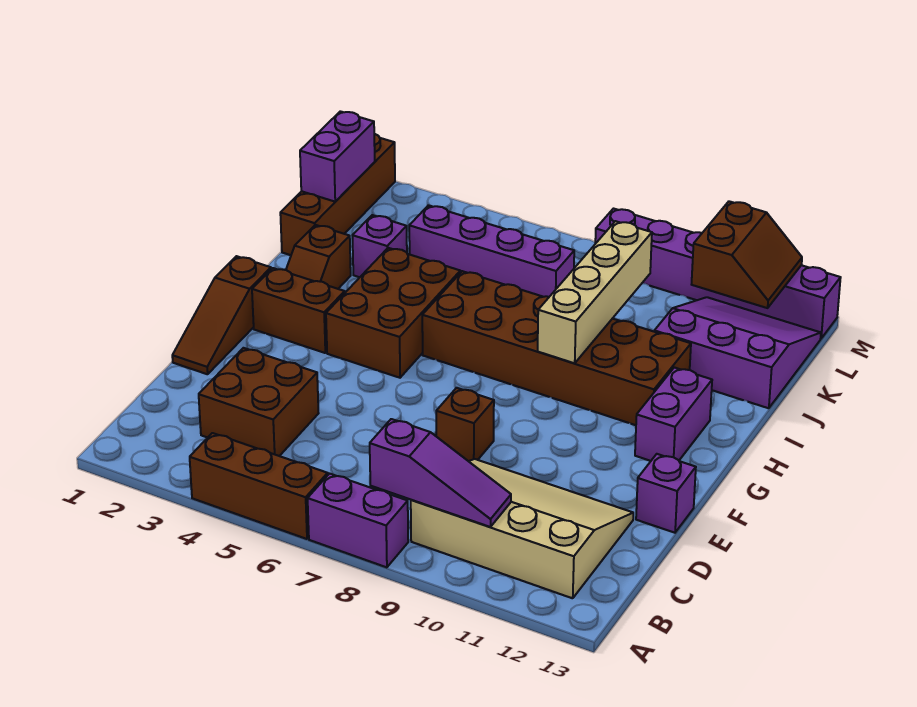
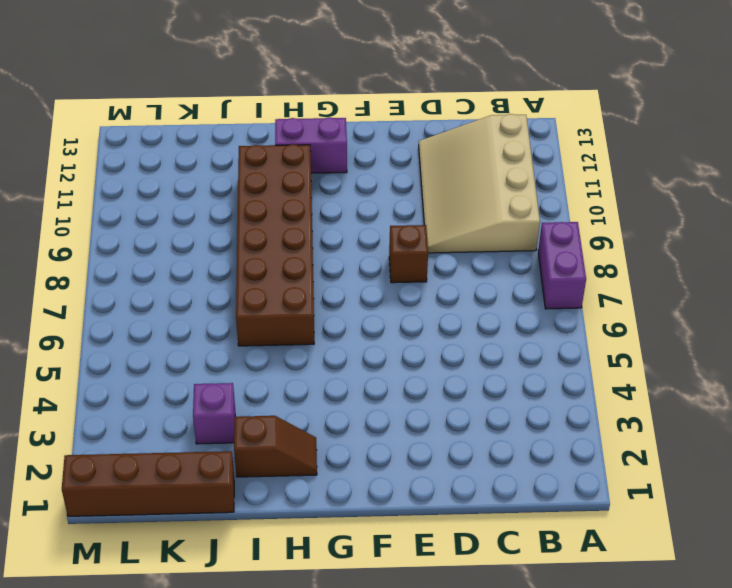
none -> brown 1x3 brick [190,433,328,539]
none -> brown 2x2 brick [199,348,319,456]
none -> brown 1x3 slope [172,256,271,374]

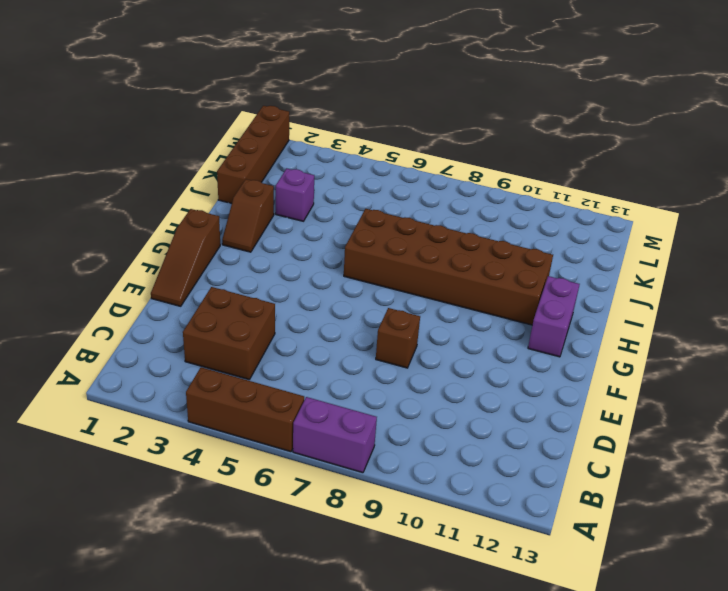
none -> tan 3x4 slope [411,459,633,598]
none -> purple 1x1 brick [636,454,696,533]
none -> brown 1x2 brick [252,268,345,353]

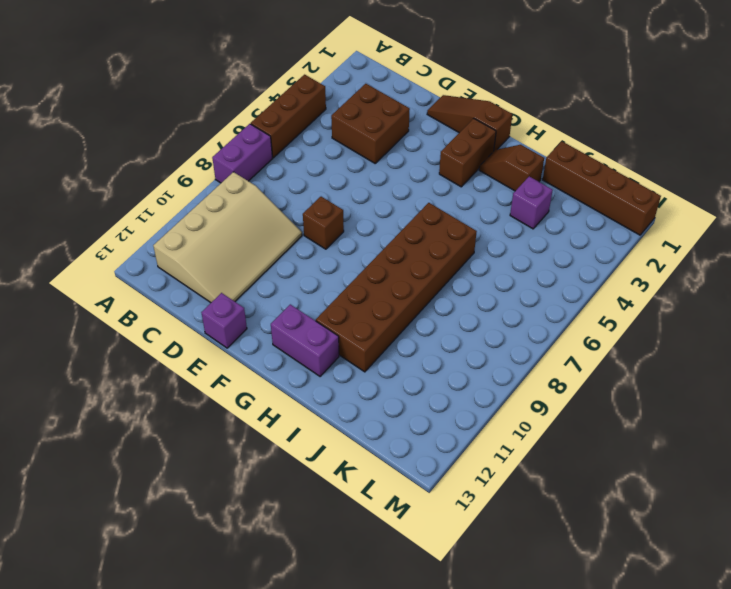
none -> brown 2x3 brick [326,248,460,378]
none -> purple 3x3 slope [654,297,821,408]
none -> purple 1x4 brick [409,205,574,297]

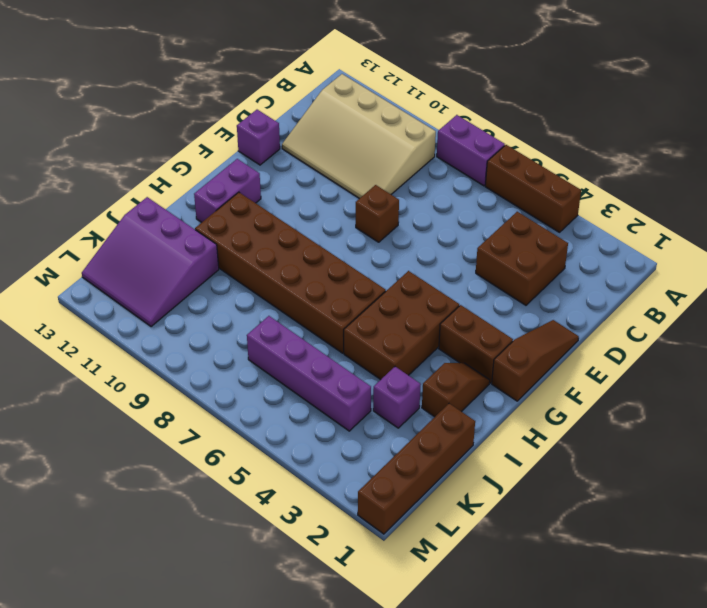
none -> purple 1x6 brick [595,209,841,338]
none -> purple 1x3 slope [370,419,511,527]
none -> tan 1x4 brick [538,221,652,363]

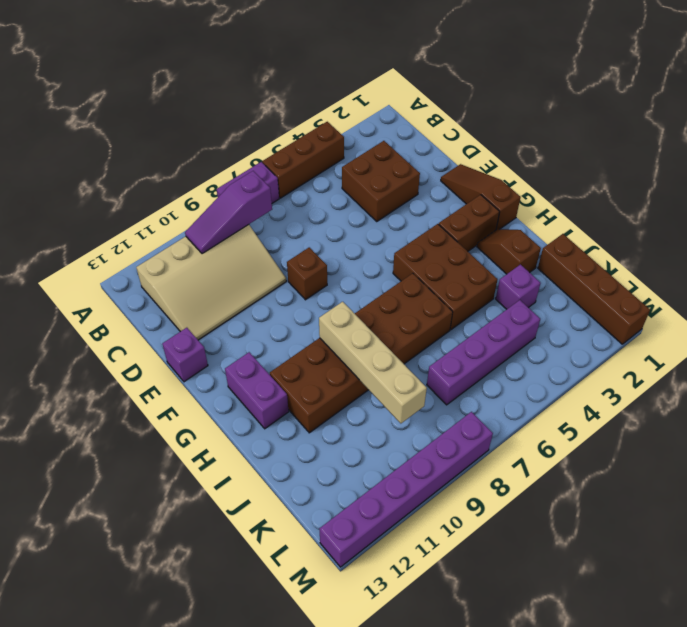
none -> purple 3x3 slope [654,297,821,408]
none -> purple 1x2 brick [300,111,375,202]
none -> brown 2x2 slope [692,201,802,308]

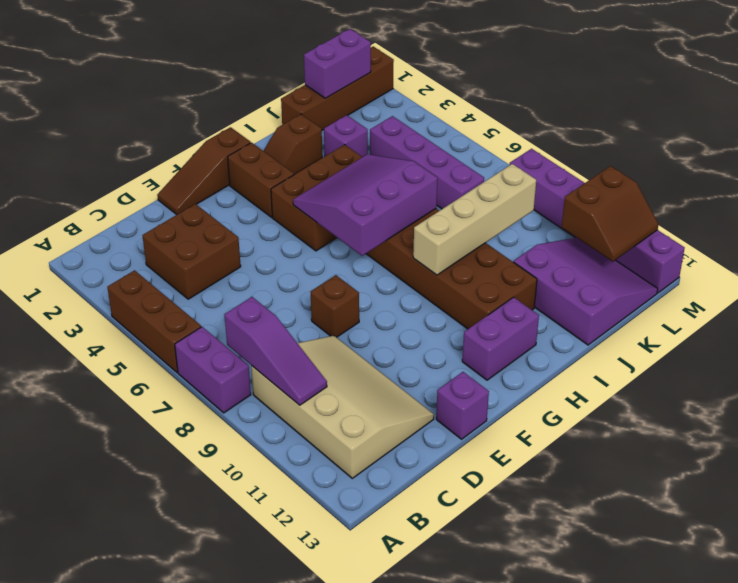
purple 3x3 slope [293,154,438,256] -> none

